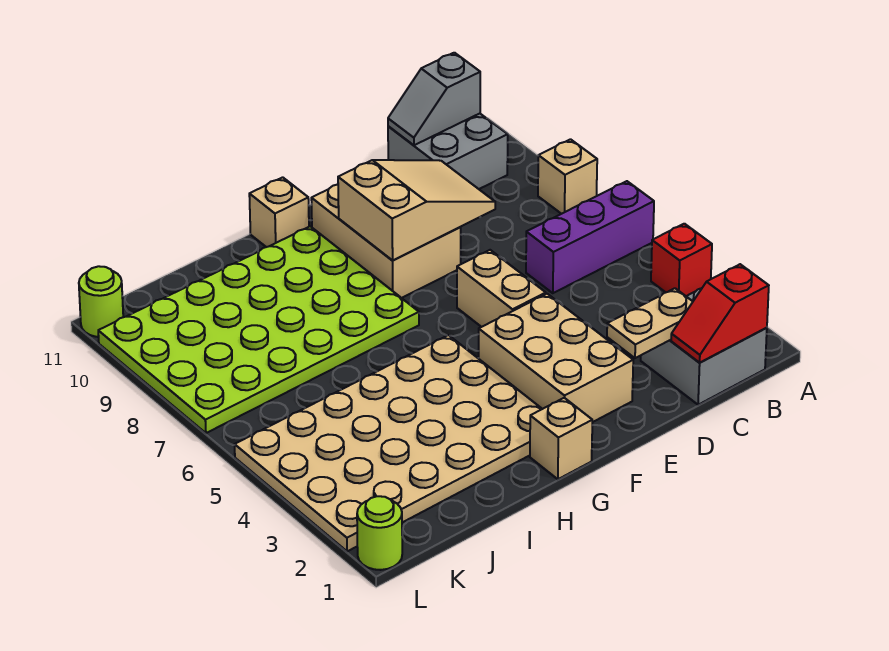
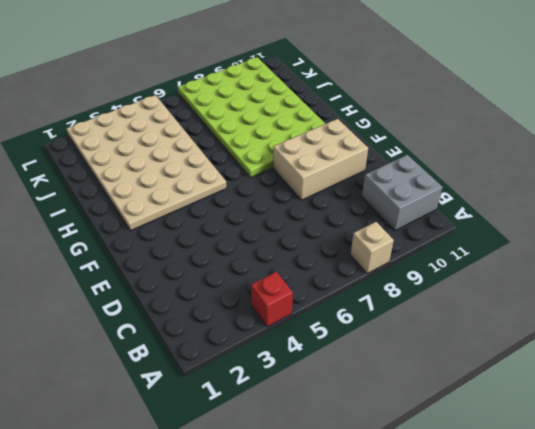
none -> purple 1x3 brick [526,181,654,293]
none -> grey 2x2 brick [641,288,767,405]
none -> tan 2x3 brick [479,294,633,422]

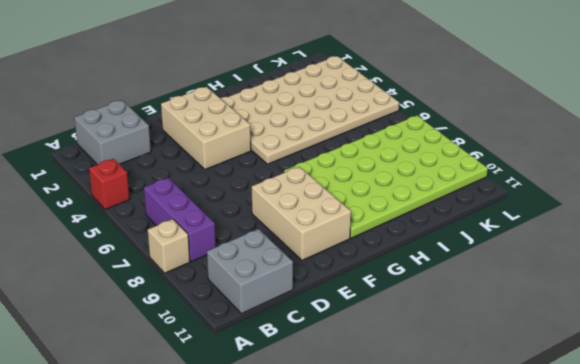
purple 1x3 brick [144,178,216,262] -> purple 1x3 brick turned to [526,181,654,293]
none -> tan 1x2 brick [457,250,546,327]
none -> tan 1x1 brick [530,398,592,479]
none -> tan 1x1 brick [249,177,309,247]

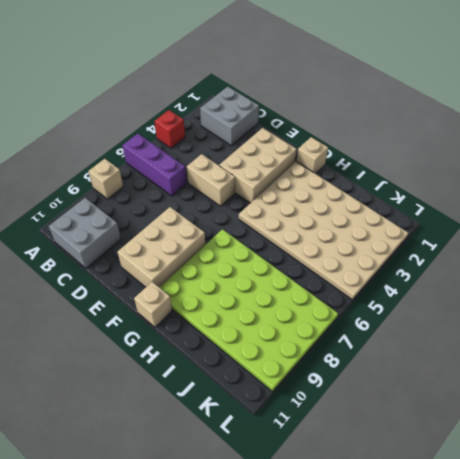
tan 1x2 brick [187,154,235,206] -> tan 1x2 brick turned to [457,250,546,327]
none -> lime 1x1 round brick [357,496,402,570]
none -> lime 1x1 round brick [79,266,123,337]
none -> red 1x2 slope [671,264,769,363]

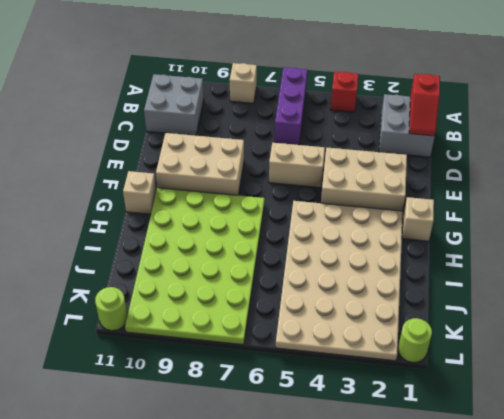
none -> grey 1x2 slope [388,53,480,145]
none -> tan 1x2 plate [607,288,693,358]
none -> tan 2x3 slope [338,160,495,261]

